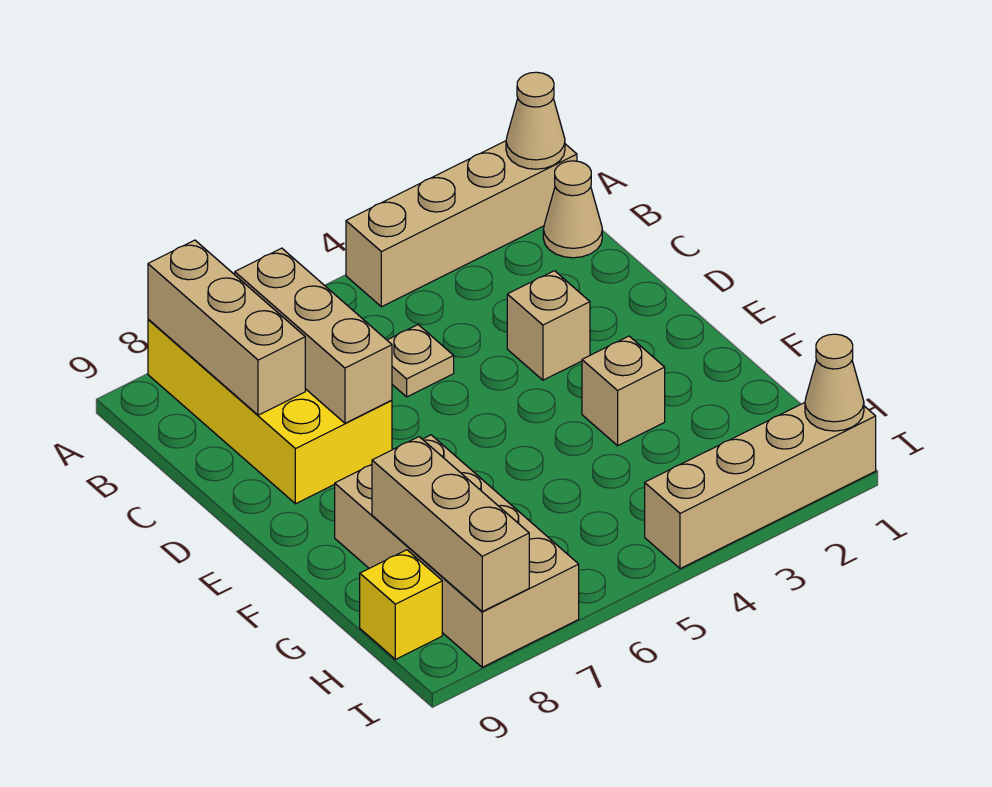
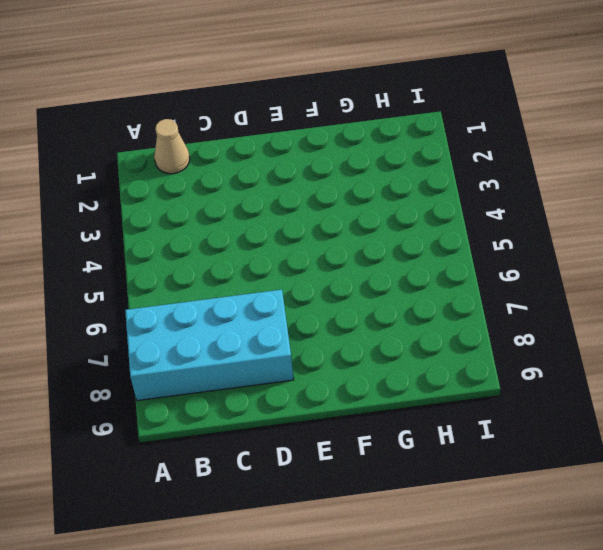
cyan 2x4 brick [125,290,294,401] -> yellow 2x4 brick [148,319,392,504]
none -> tan 1x4 brick [346,141,577,307]
none -> tan 1x1 plate [387,325,454,397]
none -> tan 1x1 brick [507,271,590,380]

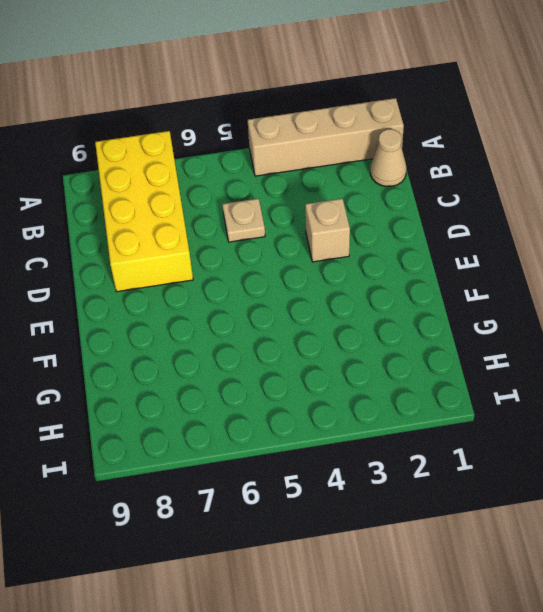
none -> tan 1x1 brick [582,336,665,446]
none -> tan 2x4 brick [335,435,579,667]
none -> yellow 1x1 brick [360,550,442,659]

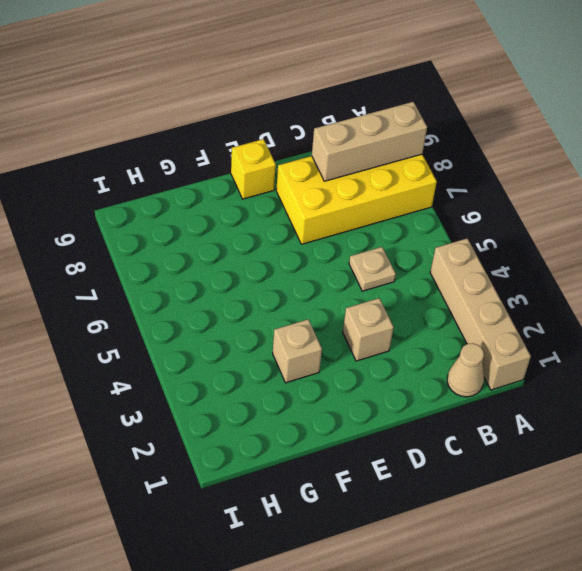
yellow 1x1 brick [231,139,276,199] -> yellow 1x1 brick moved to [360,550,442,659]
none -> tan 2x4 brick [335,435,579,667]
none -> tan 1x4 brick [645,403,876,569]
none -> tan 1x1 cone [506,72,565,169]

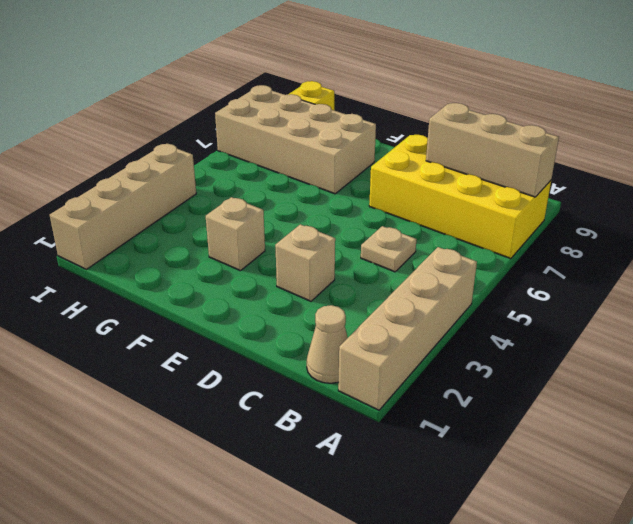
none -> tan 1x1 cone [506,72,565,169]
none -> tan 1x3 brick [235,248,392,423]
none -> tan 1x3 brick [372,437,529,611]

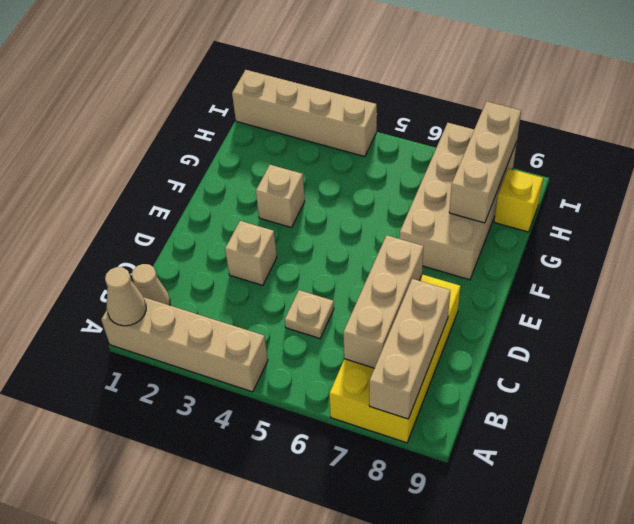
none -> tan 1x1 cone [805,334,864,431]

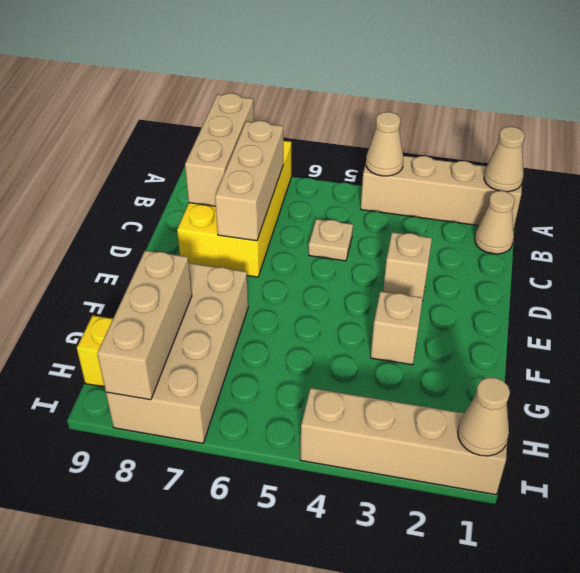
tan 1x1 cone [366,112,404,176] -> none

